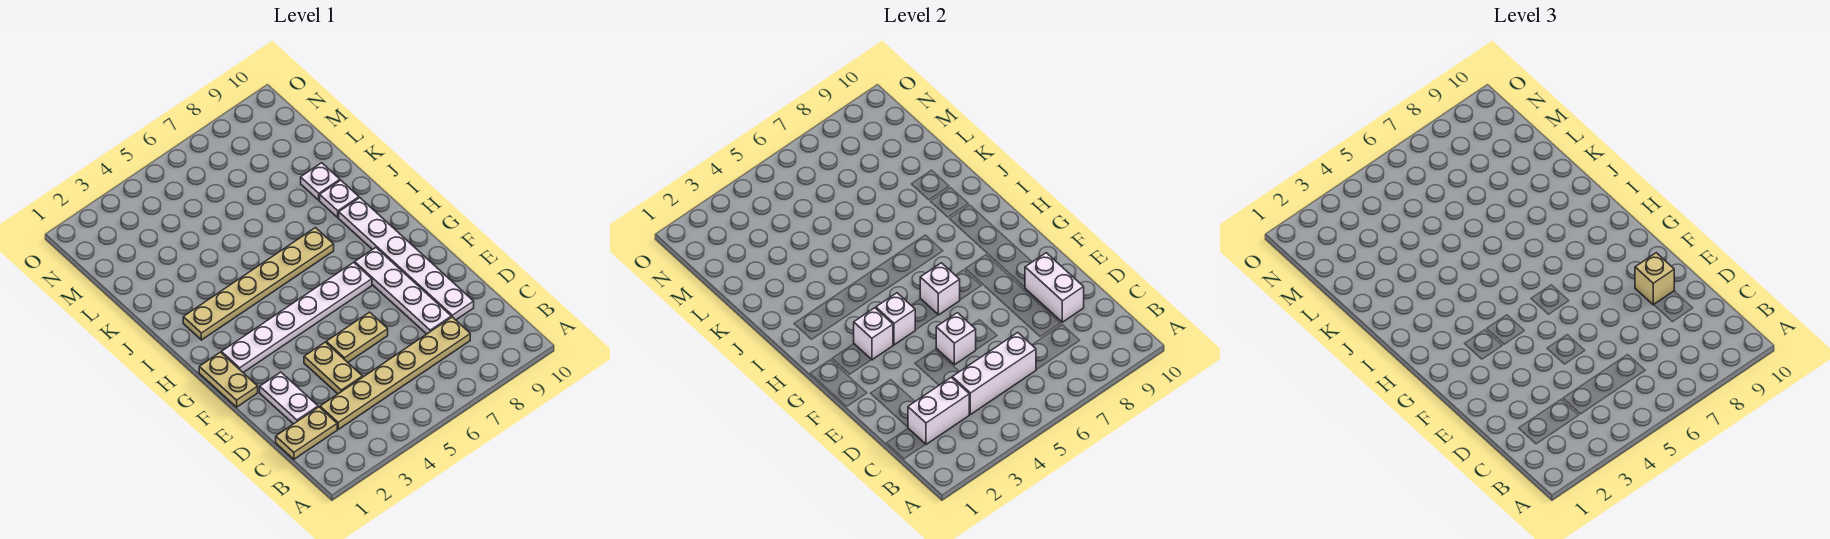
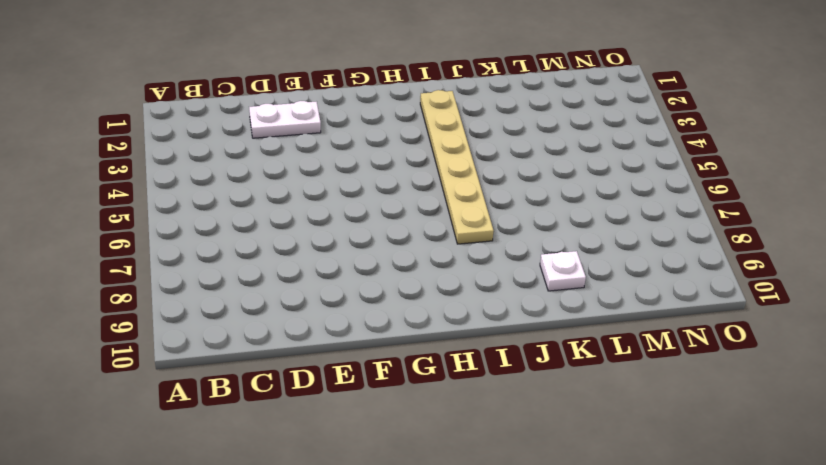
none -> tan 1x2 plate [276,407,337,459]
none -> tan 1x6 plate [320,317,470,429]
none -> tan 1x2 plate [304,342,363,394]

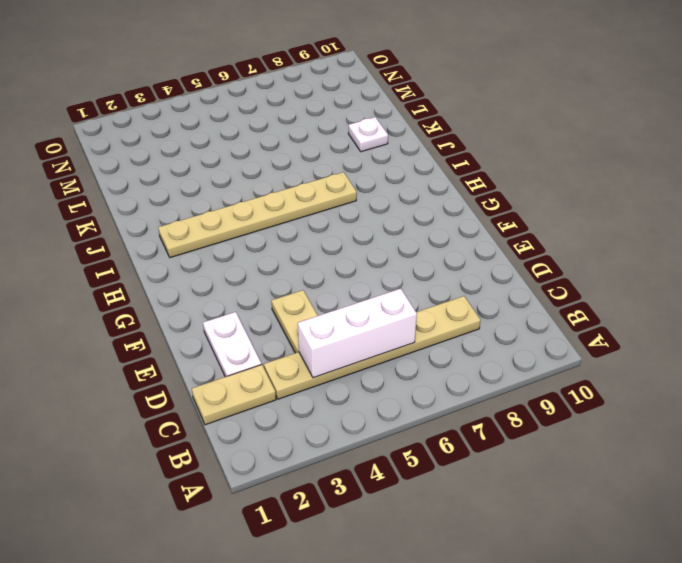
none -> white 1x4 plate [355,248,451,334]
none -> white 1x6 plate [339,198,474,320]
none -> tan 1x2 plate [326,312,388,362]

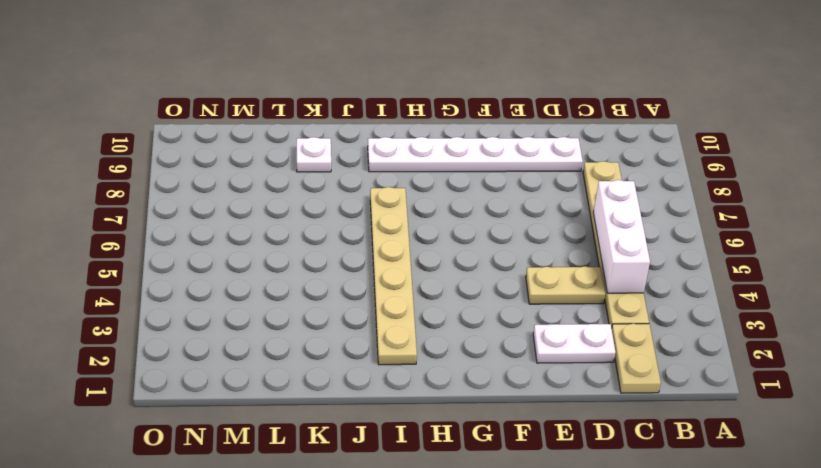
none -> white 1x4 plate [355,248,451,334]
none -> tan 1x2 plate [326,312,388,362]
none -> tan 1x2 plate [199,352,258,407]

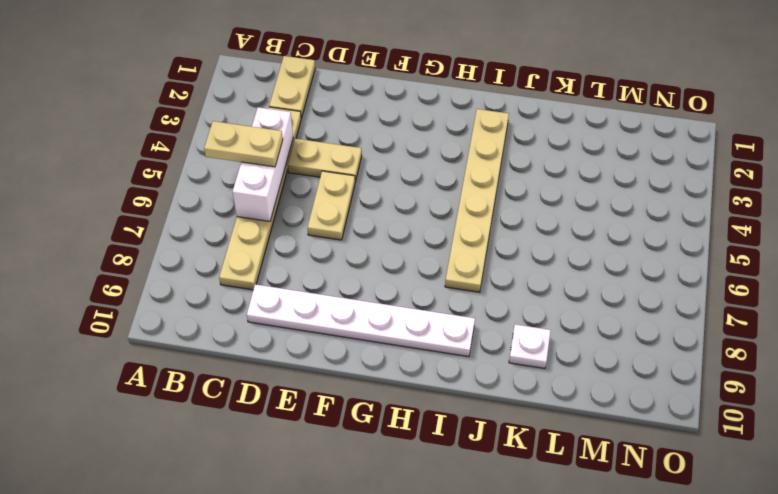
tan 1x2 plate [204,121,283,167] -> tan 1x2 plate moved to [199,352,258,407]
none -> white 1x2 plate [260,372,318,424]
none -> white 1x4 plate [355,248,451,334]
none -> white 1x6 plate [221,262,372,372]

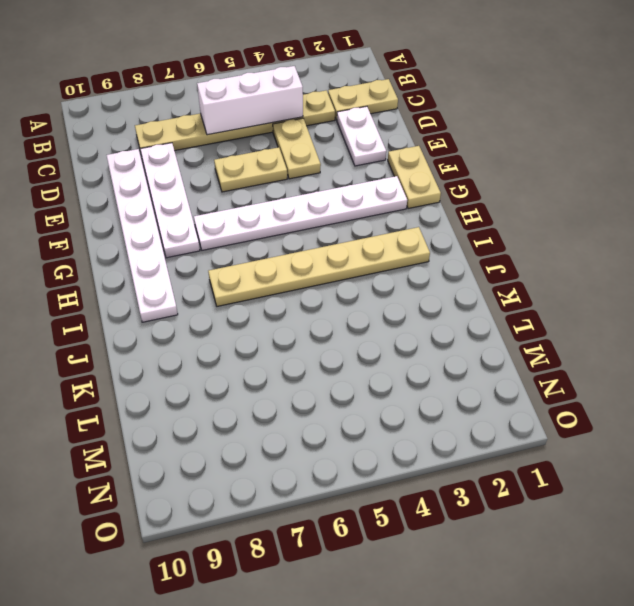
none -> white 1x1 plate [320,180,359,218]
none -> white 1x1 plate [301,163,340,200]
none -> white 1x2 brick [908,378,969,444]

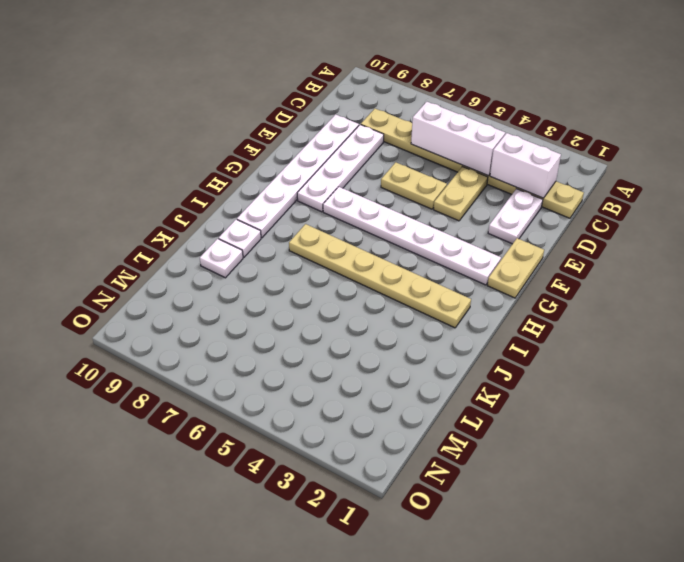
none -> white 1x2 brick [1025,253,1084,322]
none -> white 1x1 brick [936,313,976,365]
none -> white 1x1 brick [854,308,893,360]

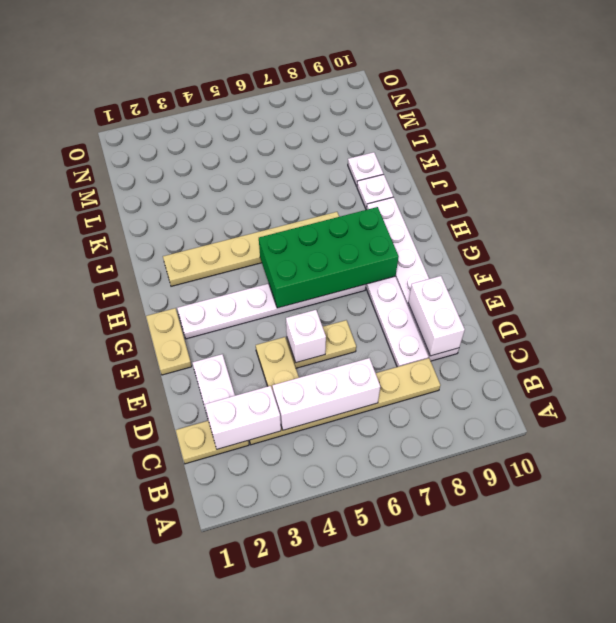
green 2x4 brick [259,207,399,308] -> white 1x1 brick [920,263,960,315]
none -> white 1x1 brick [854,308,893,360]
none -> white 1x1 brick [876,293,915,345]
none -> tan 1x1 brick [1635,253,1674,305]

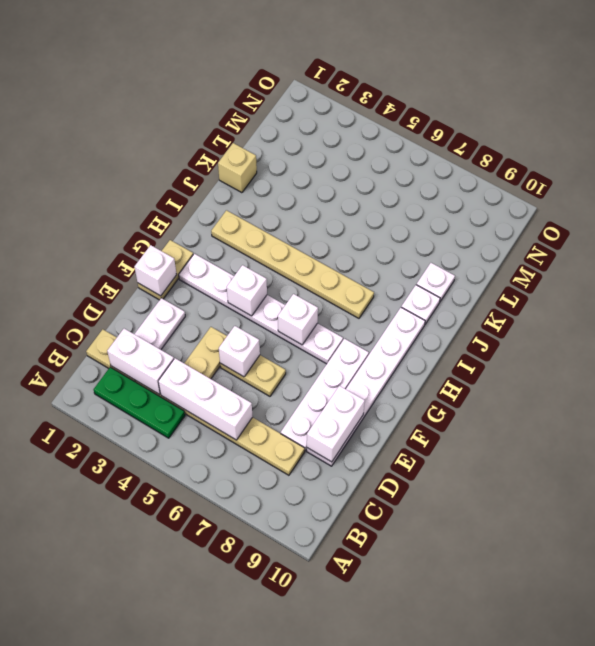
green 1x3 plate [94,367,185,438] -> none
white 1x1 brick [135,245,177,296] -> white 1x1 brick moved to [854,308,893,360]
tan 1x1 brick [218,143,257,193] -> tan 1x1 brick moved to [1635,253,1674,305]

